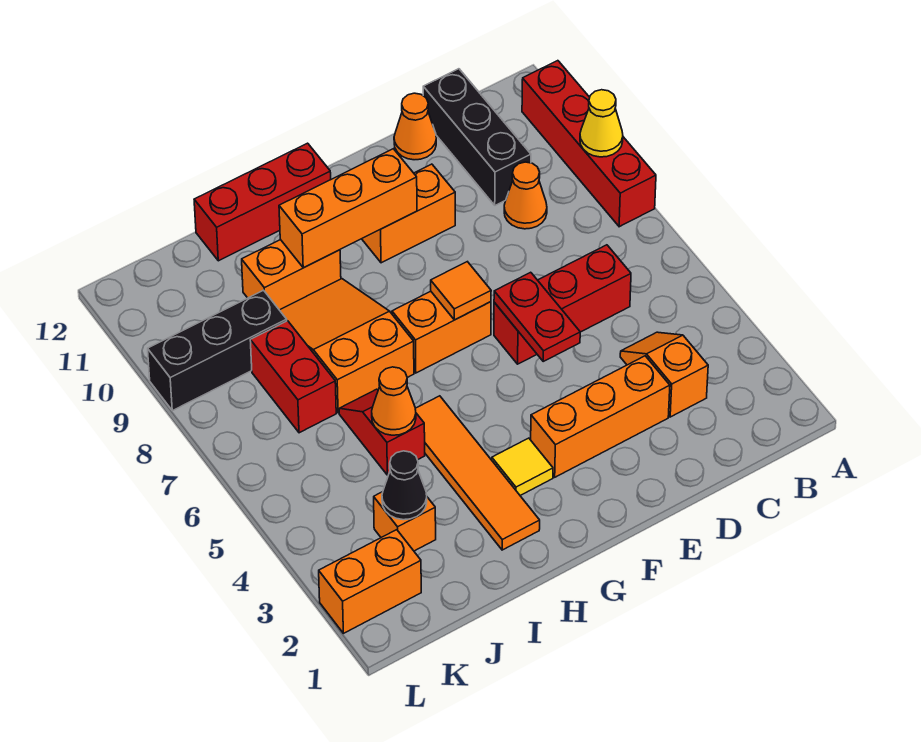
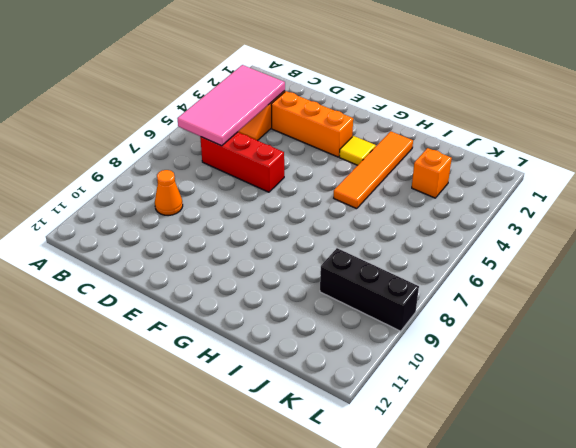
pink 2x4 tile [177,65,285,146] -> none
none -> red 1x4 brick [522,61,656,227]
none -> black 1x3 brick [423,69,531,205]
none -> orange 1x1 cone [394,93,436,160]

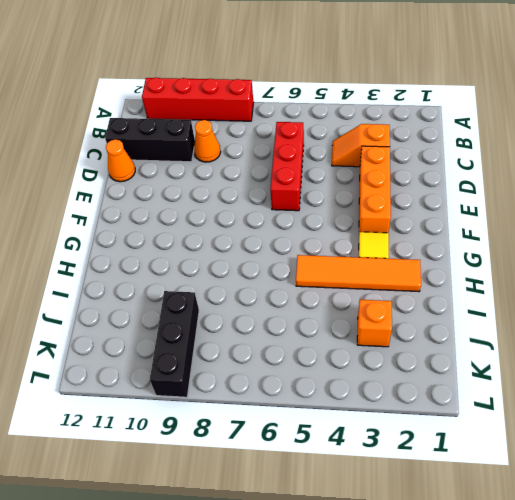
none -> orange 1x2 brick [362,164,455,263]
none -> orange 1x2 brick [392,291,491,373]
none -> red 1x3 brick [194,143,331,261]

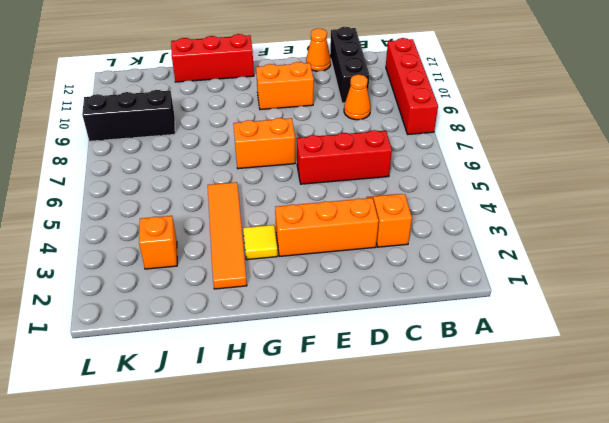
none -> orange 2x3 slope [280,279,414,413]
none -> orange 1x2 brick [242,240,341,310]
none -> red 1x2 slope [339,389,425,475]

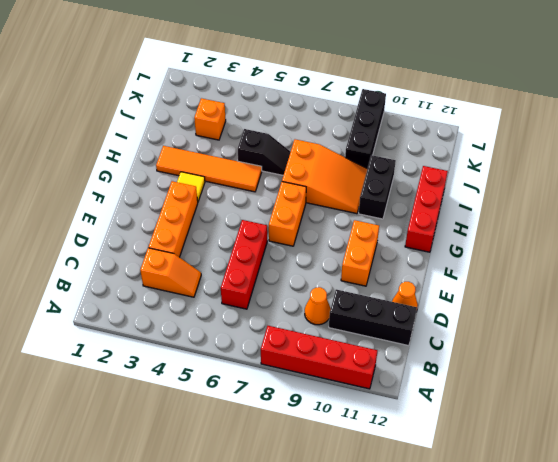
black 1x2 brick [359,155,396,219] -> orange 1x2 brick [242,240,341,310]
black 1x2 slope [238,129,291,175] -> red 1x2 slope [339,389,425,475]
none -> red 1x2 brick [250,321,336,433]
none -> orange 1x2 brick [319,530,421,633]
none -> yellow 1x1 cone [580,90,623,157]

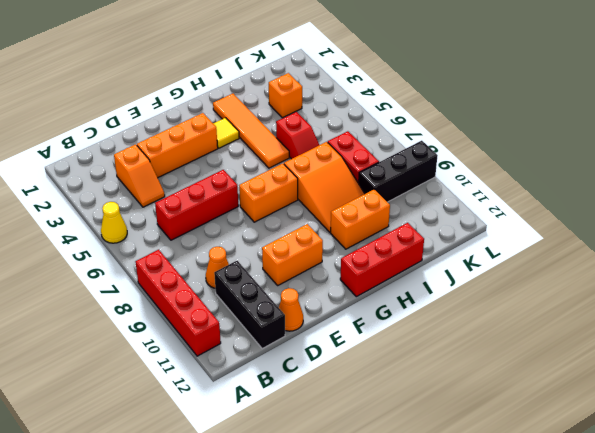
yellow 1x1 cone [101,202,127,243] -> yellow 1x1 cone moved to [580,90,623,157]
none -> orange 1x2 brick [319,530,421,633]
none -> red 1x2 plate [494,272,580,361]
none -> orange 1x1 tile [431,262,491,320]

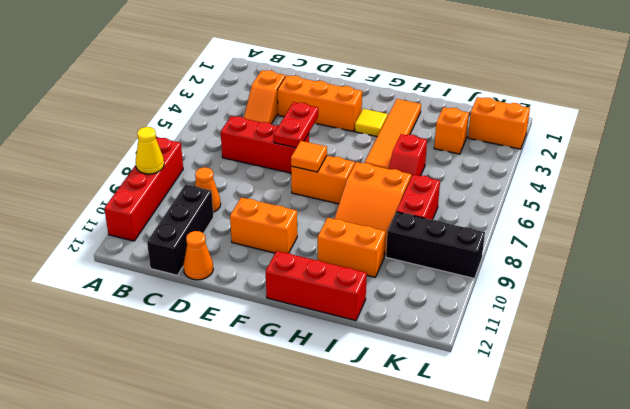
none -> orange 1x3 brick [279,149,417,268]
none -> orange 1x1 cone [372,367,416,435]
none -> black 1x1 cone [382,451,427,520]

